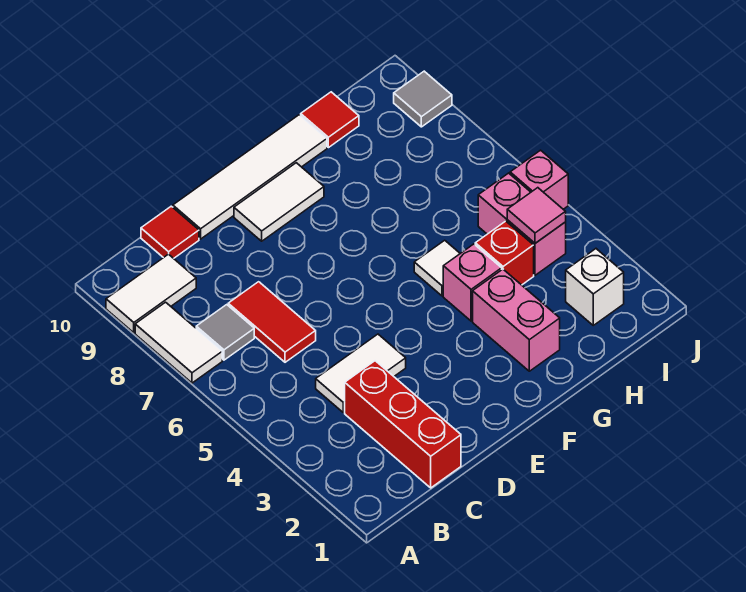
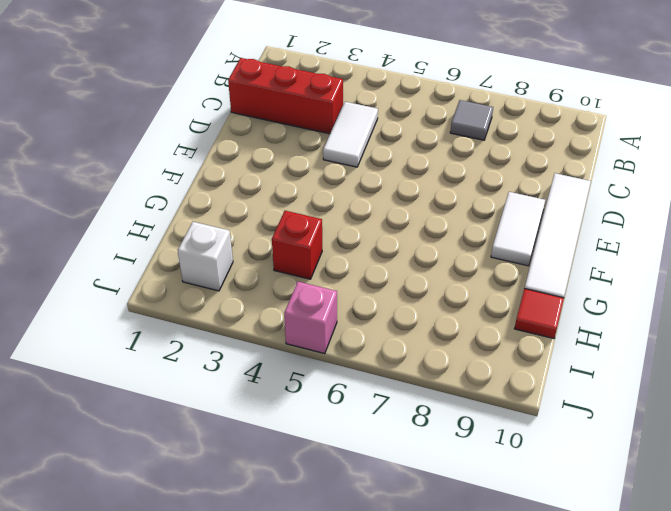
none -> white 1x2 tile [135,302,222,383]
none -> white 1x2 tile [106,254,196,333]
none -> red 1x2 tile [228,282,316,362]

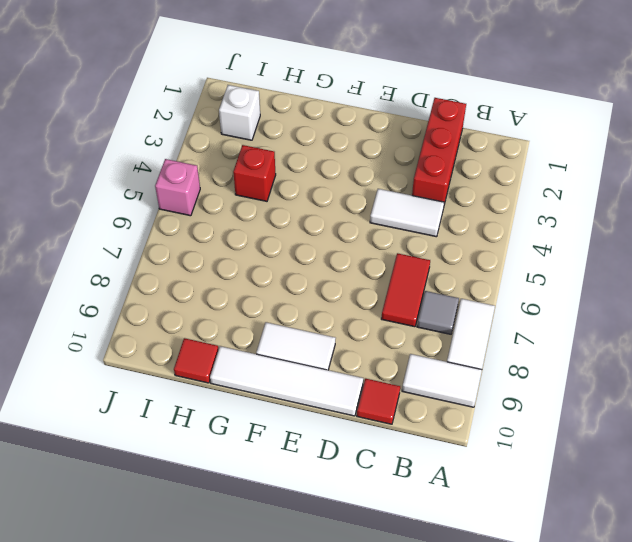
none -> pink 1x2 brick [473,269,560,371]
none -> pink 1x1 brick [443,244,502,321]
none -> white 1x1 tile [414,240,460,296]

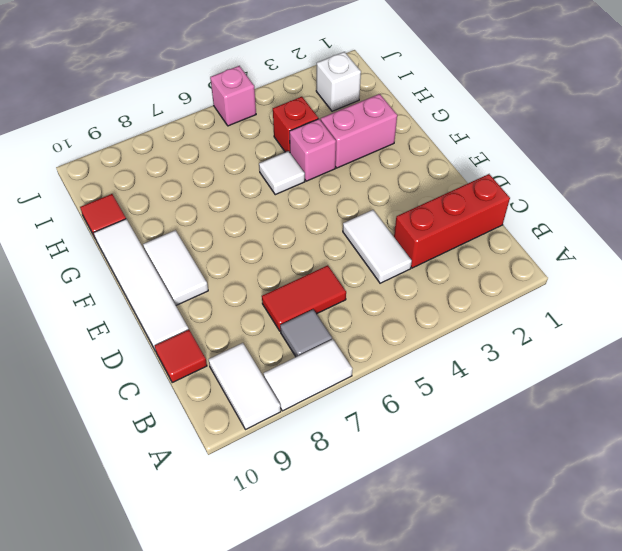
none -> pink 1x2 brick [478,173,566,275]
none -> grey 1x1 tile [394,71,452,127]
none -> pink 1x1 tile [507,188,566,243]

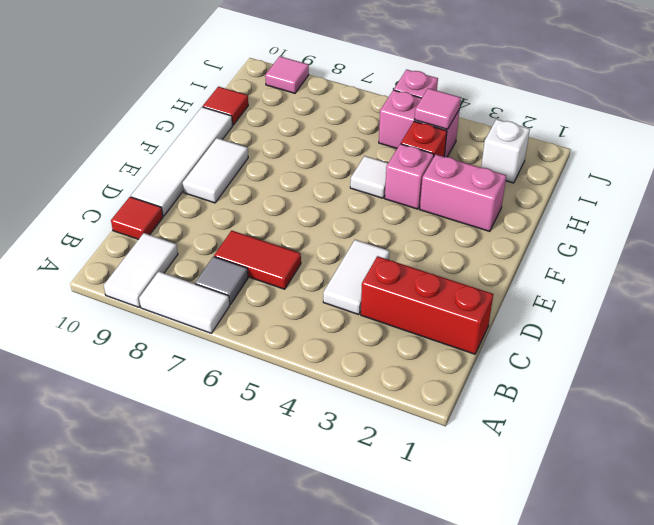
pink 1x1 tile [265,56,309,93] -> grey 1x1 tile [394,71,452,127]

